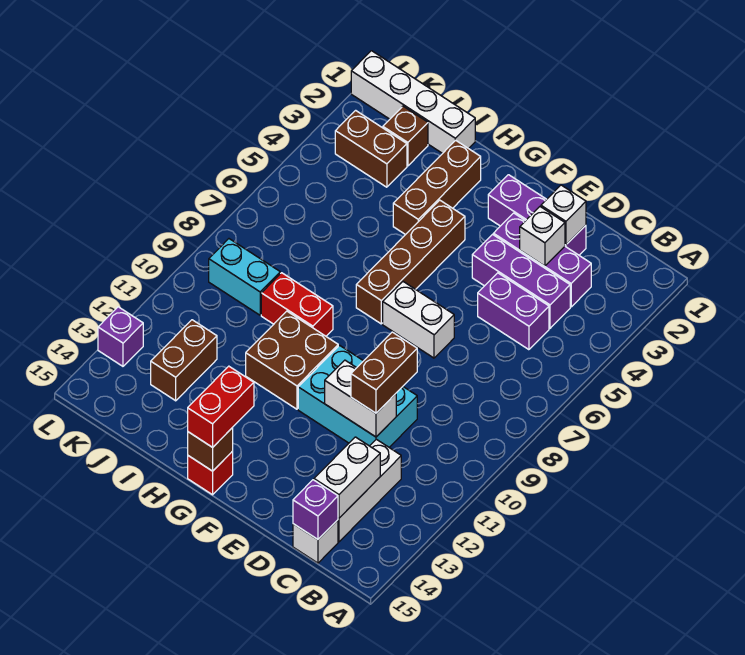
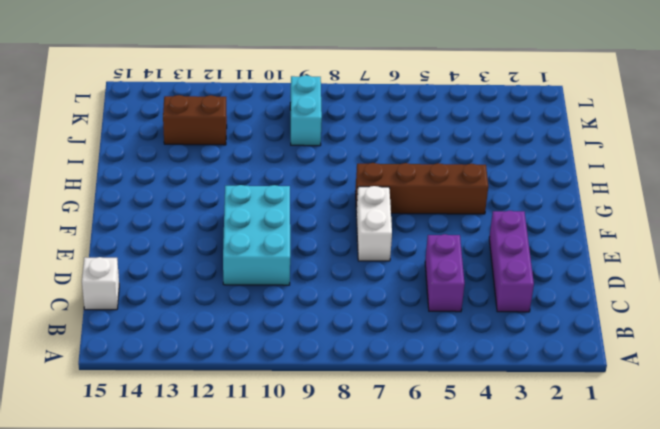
none -> purple 1x3 brick [472,234,570,328]
none -> white 1x3 brick [338,439,401,542]
none -> purple 1x3 brick [488,175,586,255]

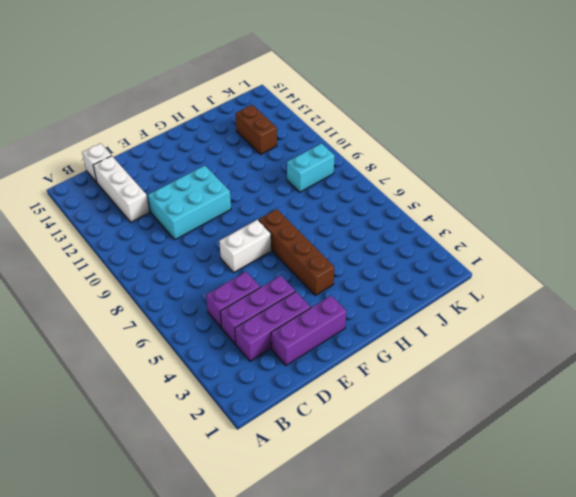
none -> brown 2x2 brick [246,311,338,409]
none -> red 1x1 brick [188,451,233,495]
none -> brown 1x3 brick [393,140,481,235]

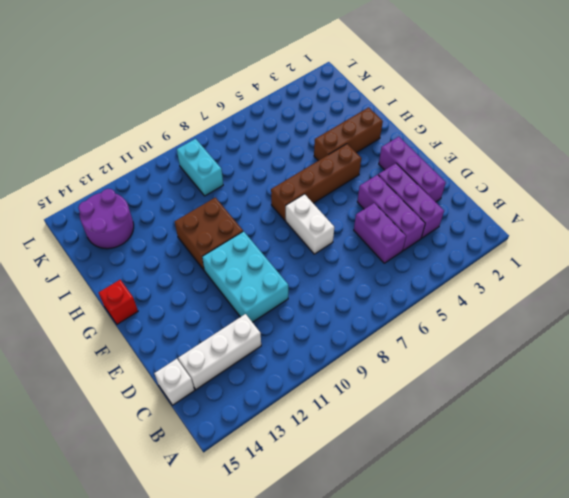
purple 2x2 round brick [78,189,134,249] -> brown 1x2 brick [151,320,217,401]
none -> red 1x2 brick [261,273,333,336]
none -> white 1x4 brick [351,51,475,154]
none -> brown 1x1 brick [383,106,428,166]

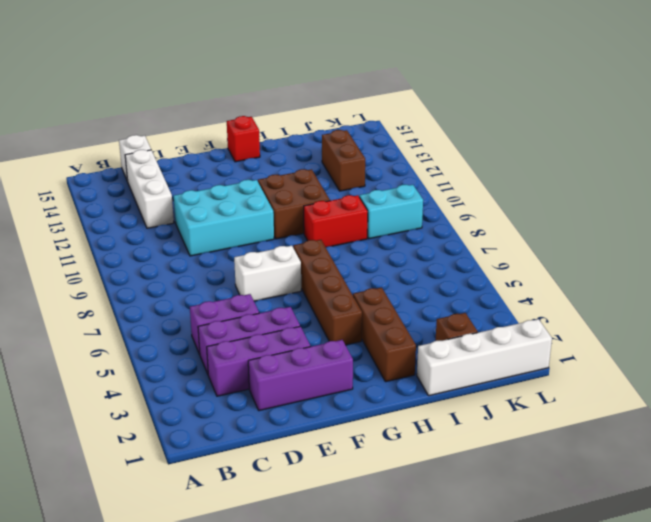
none -> brown 1x2 brick [335,110,407,187]
none -> purple 1x1 brick [98,307,143,366]
none -> white 1x2 brick [314,437,380,518]

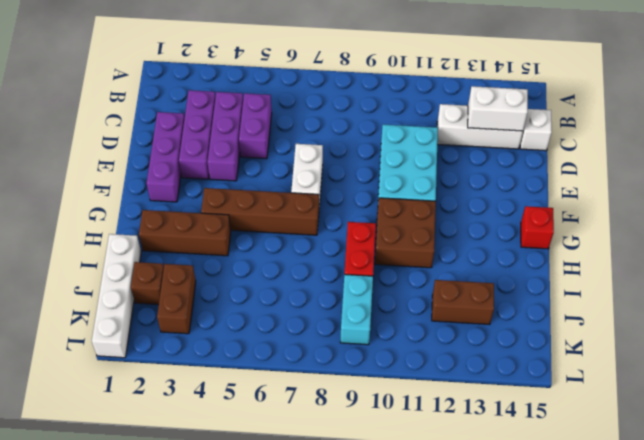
none -> purple 1x1 brick [98,307,143,366]
none -> purple 1x1 brick [293,480,338,539]
none -> white 1x1 brick [541,185,586,245]

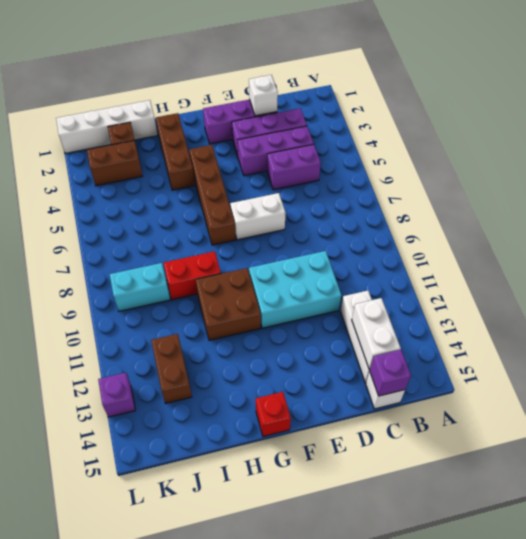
none -> white 1x1 brick [520,207,565,266]
none -> white 1x2 brick [325,360,396,437]
none -> brown 1x1 brick [188,428,233,471]

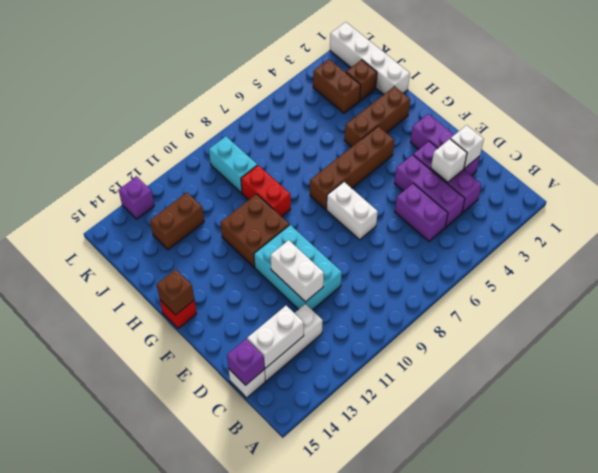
none -> brown 1x2 brick [351,332,417,413]
none -> red 1x2 brick [188,366,254,447]

